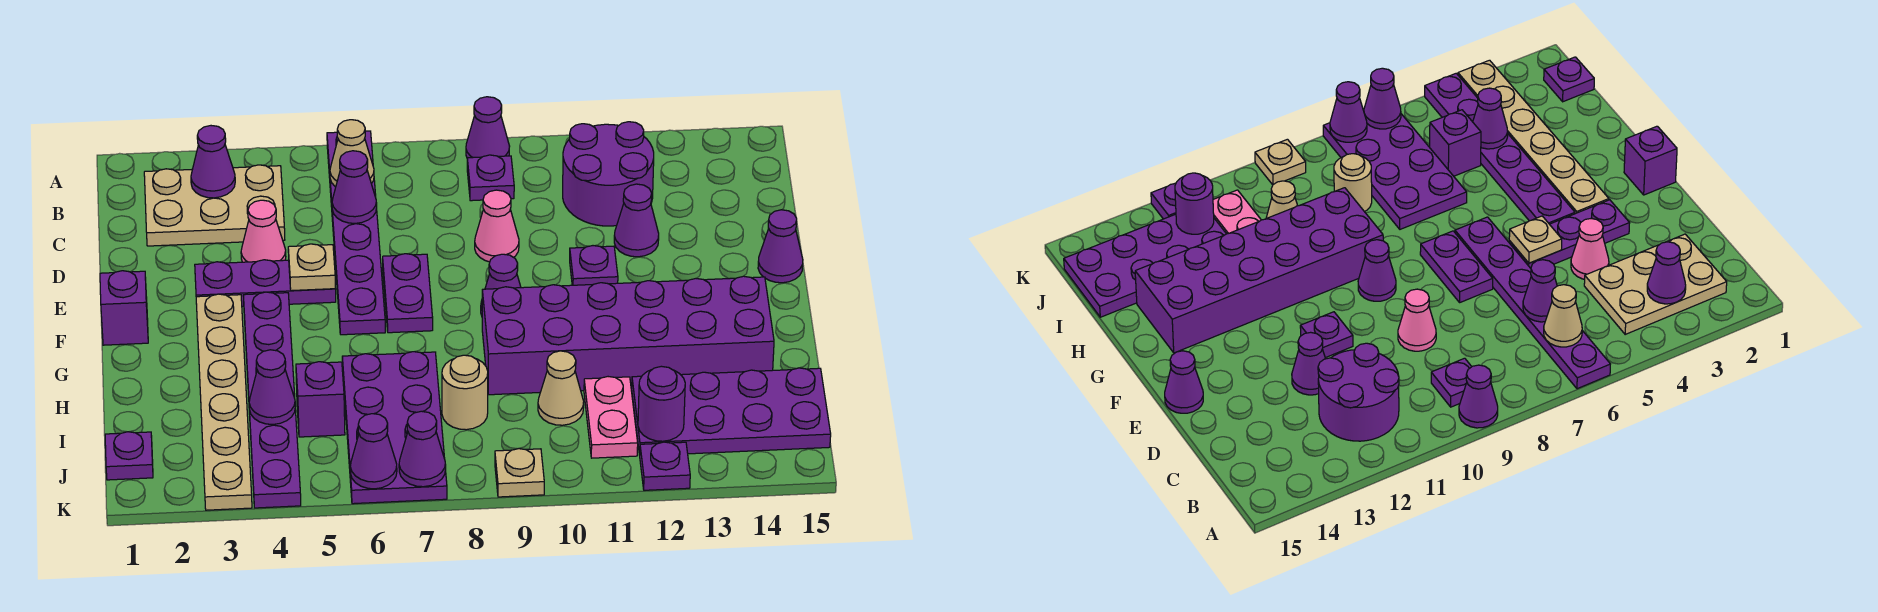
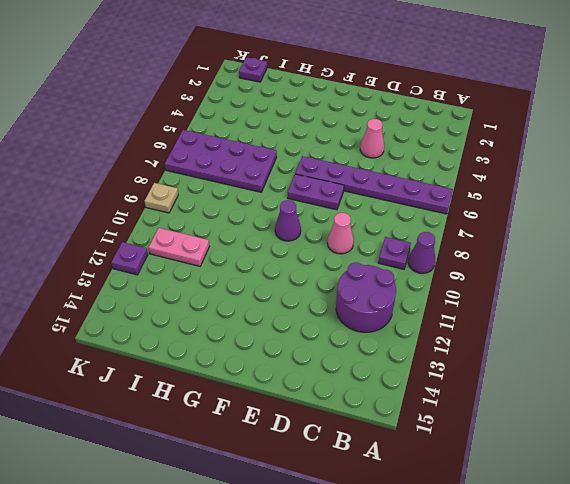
none -> tan 2x3 plate [144,165,285,246]
none -> purple 1x1 cone [614,184,659,257]
none -> purple 1x3 plate [195,260,336,306]
none -> purple 1x1 plate [570,246,618,285]

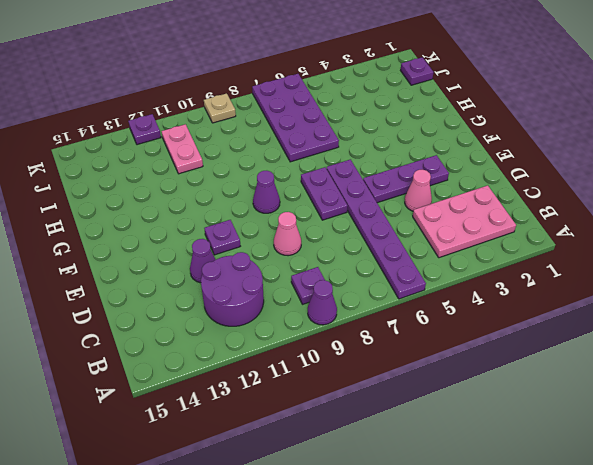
pink 2x3 plate [413,185,516,258] -> tan 2x3 plate [144,165,285,246]
none -> purple 1x1 cone [758,210,803,283]
none -> purple 1x1 brick [100,271,148,345]
none -> tan 1x6 plate [196,294,252,510]
none -> purple 1x6 plate [243,292,301,508]

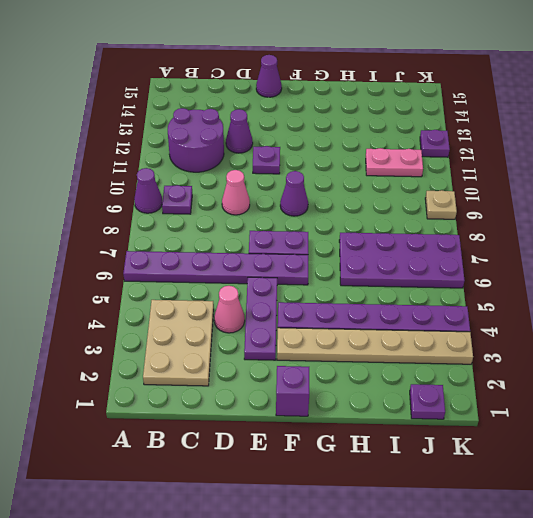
none -> purple 2x6 brick [482,276,774,395]
none -> purple 1x1 brick [296,362,345,437]
none -> tan 1x1 round brick [442,355,488,430]
none -> tan 1x1 cone [538,351,584,425]

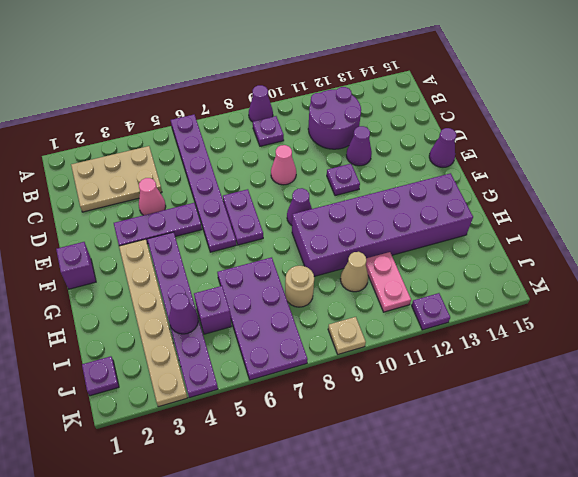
none -> purple 2x4 plate [631,368,831,455]
none -> purple 1x1 cone [191,126,235,198]
none -> tan 1x1 cone [330,120,374,187]
none -> purple 1x1 cone [332,151,377,223]

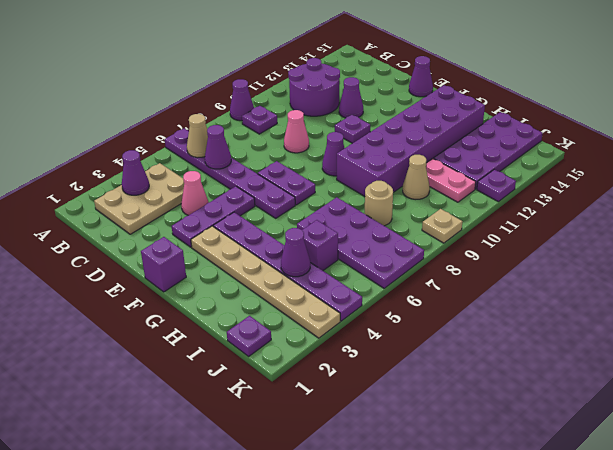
none -> tan 1x1 plate [288,244,335,291]
none -> purple 1x1 round brick [638,366,685,441]
none -> purple 1x1 cone [350,414,397,489]
none -> purple 1x1 cone [399,411,446,487]

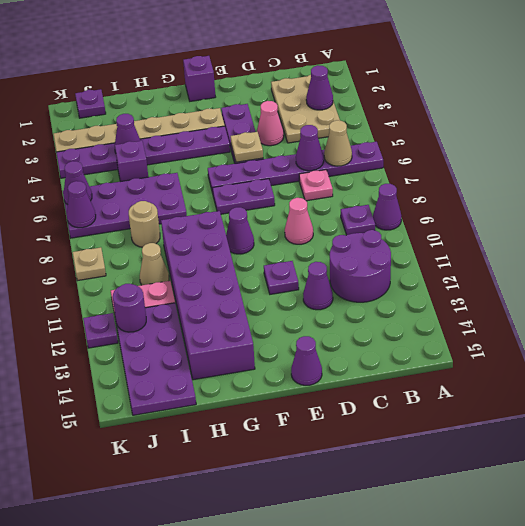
pink 1x1 plate [299,170,333,201] -> none

